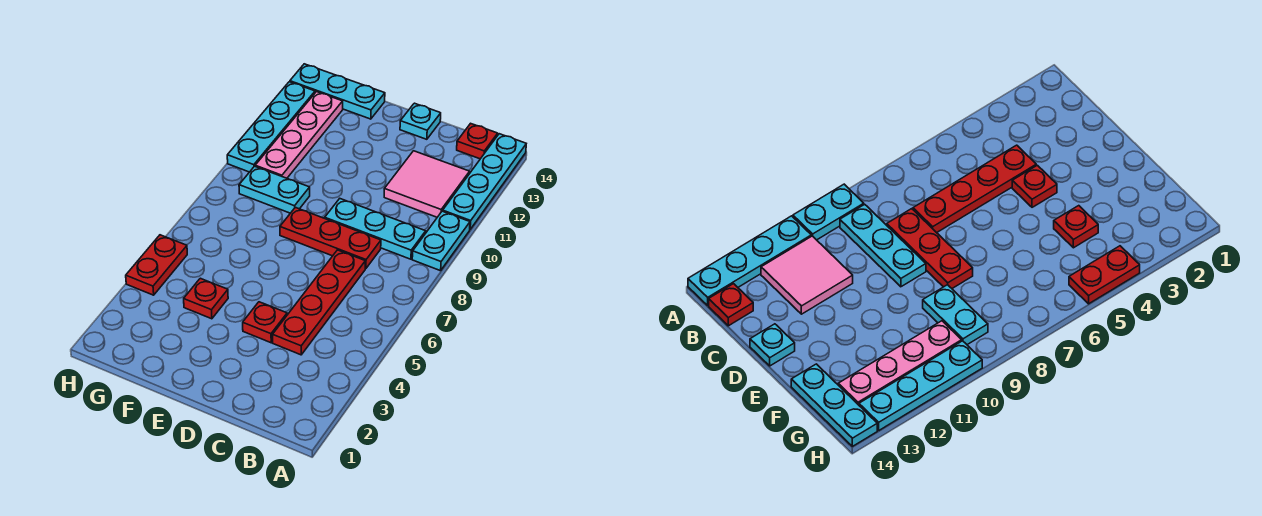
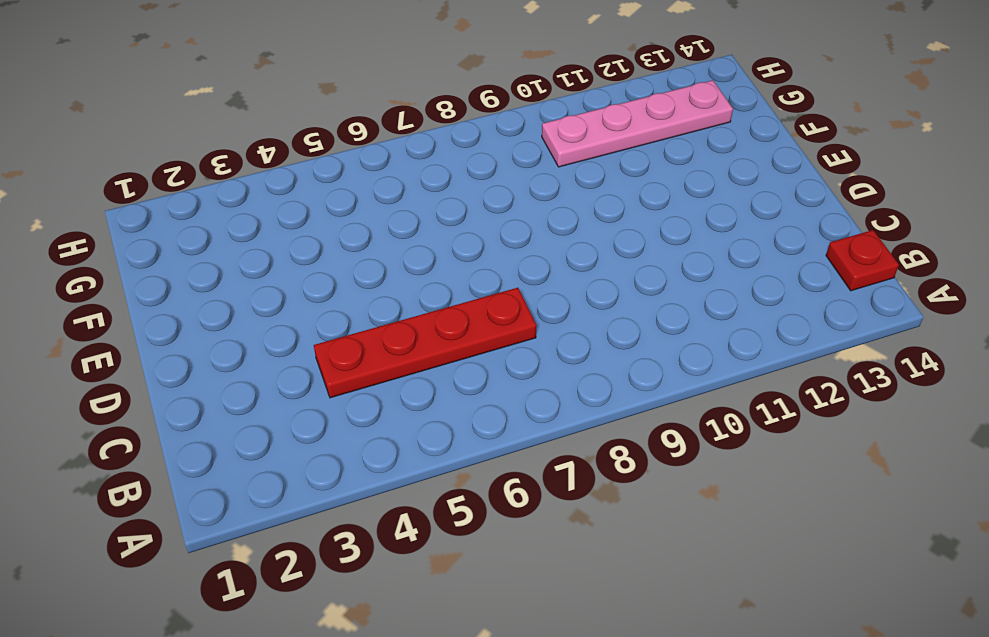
none -> cyan 1x2 plate [412,211,470,271]
none -> cyan 1x4 plate [443,134,526,229]
none -> cyan 1x3 plate [325,199,426,259]

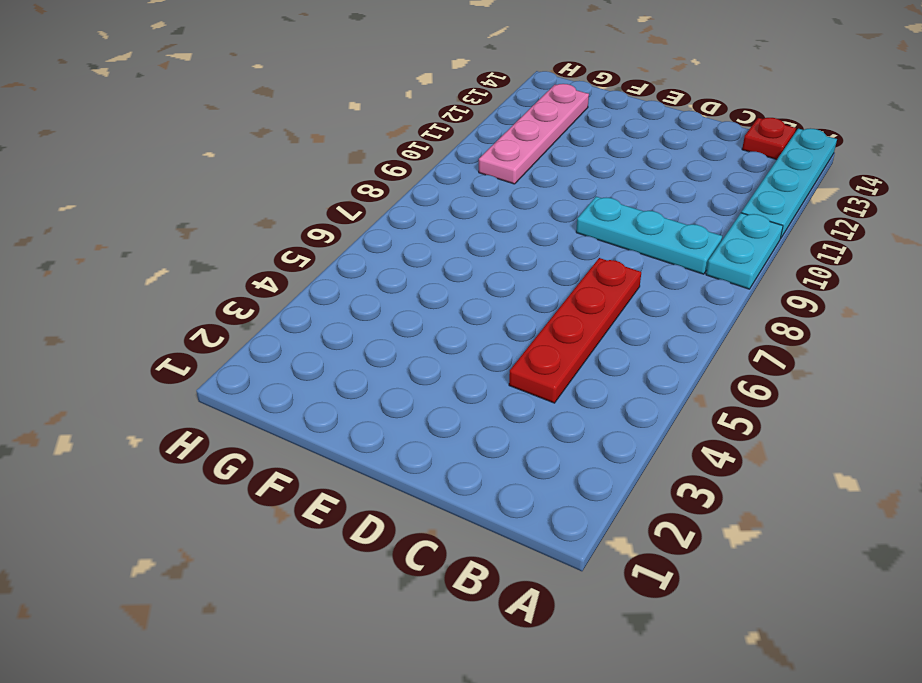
none -> pink 2x2 tile [384,151,470,217]
none -> red 1x3 plate [280,207,381,269]
none -> red 1x1 plate [243,302,287,343]

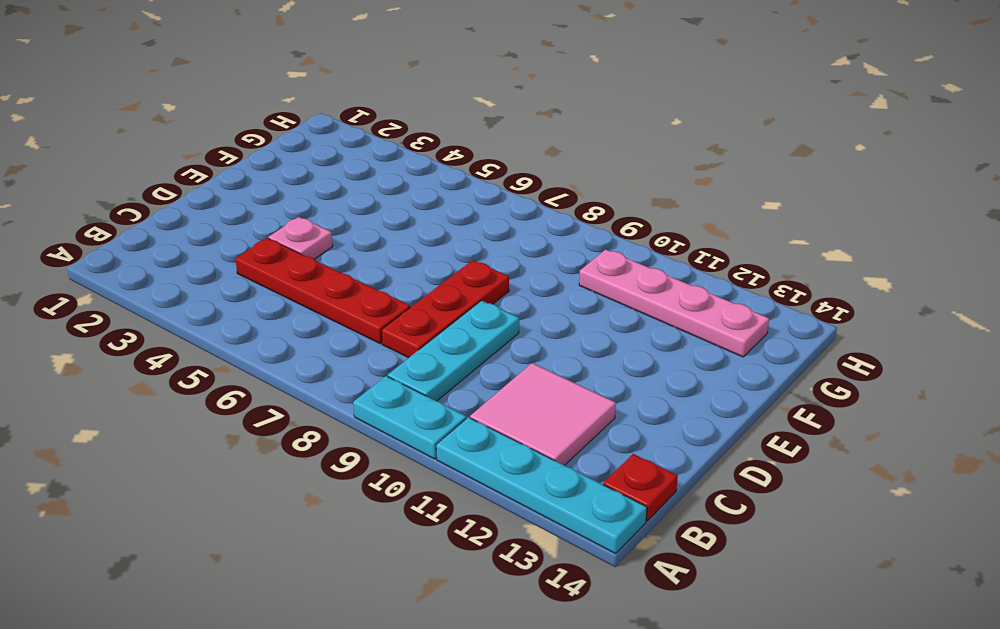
pink 1x1 plate [268,217,333,259] -> red 1x1 plate [243,302,287,343]
none -> cyan 1x1 plate [400,103,441,139]
none -> red 1x1 plate [184,278,228,319]
none -> cyan 1x2 plate [239,166,310,213]

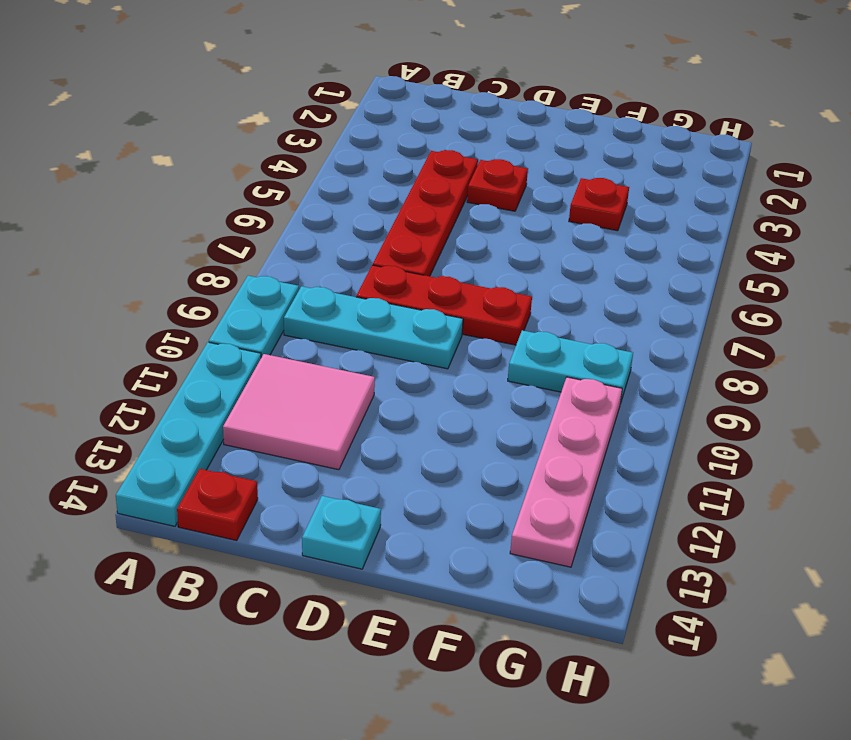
none -> cyan 1x3 plate [290,64,385,119]
none -> red 1x2 plate [126,235,187,295]
none -> cyan 1x4 plate [227,82,315,172]

